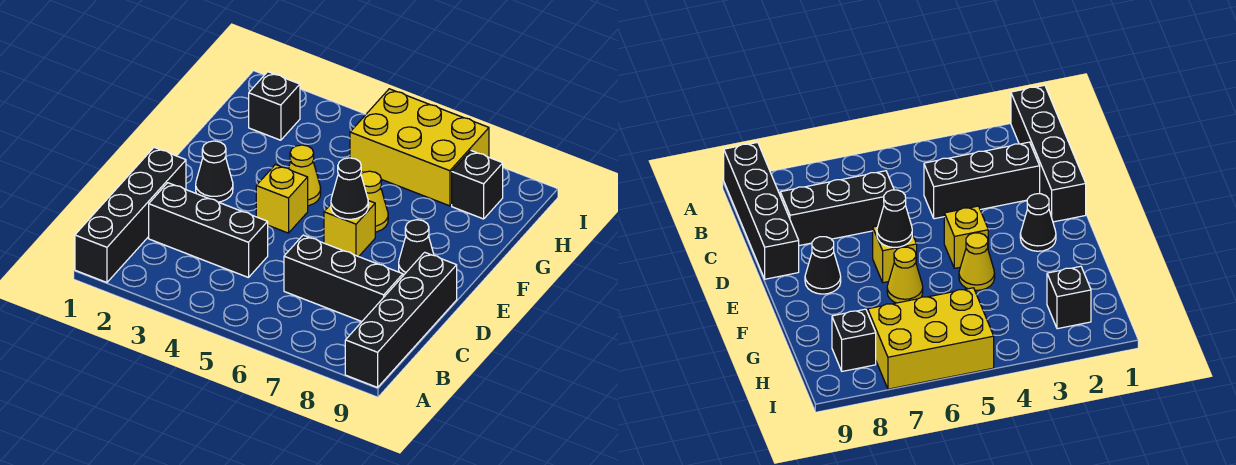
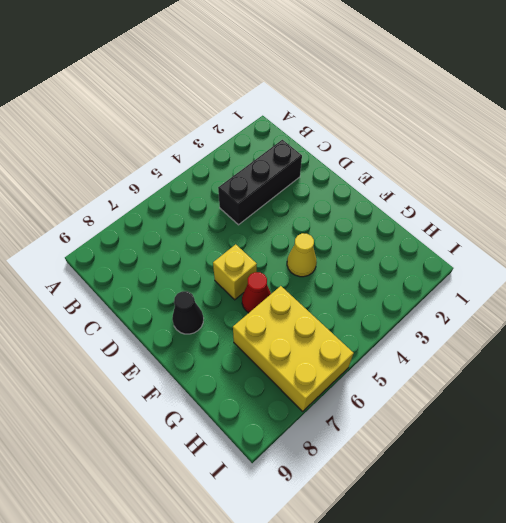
red 1x1 cone [242,272,271,313] -> yellow 1x1 cone [361,171,388,232]
yellow 2x3 brick [233,286,353,411] -> yellow 2x3 brick turned to [350,89,489,206]
none -> black 1x4 brick [75,148,186,282]
none -> black 1x4 brick [345,252,457,387]
none -> black 1x3 brick [284,235,403,321]

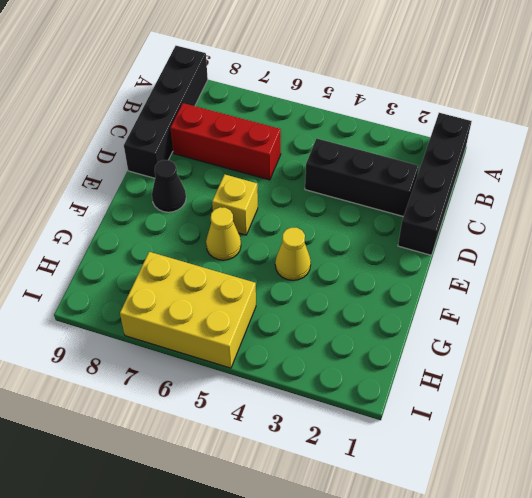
red 1x3 brick [170,103,281,180] -> black 1x3 brick [284,235,403,321]
none -> black 1x1 cone [196,141,233,202]
none -> yellow 1x1 brick [256,165,308,233]
none -> black 1x1 brick [249,72,300,140]

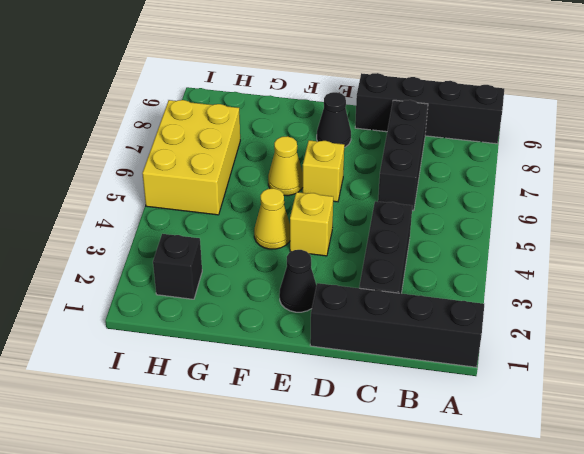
none -> black 1x1 brick [452,150,503,219]
none -> black 1x1 cone [331,158,368,219]

